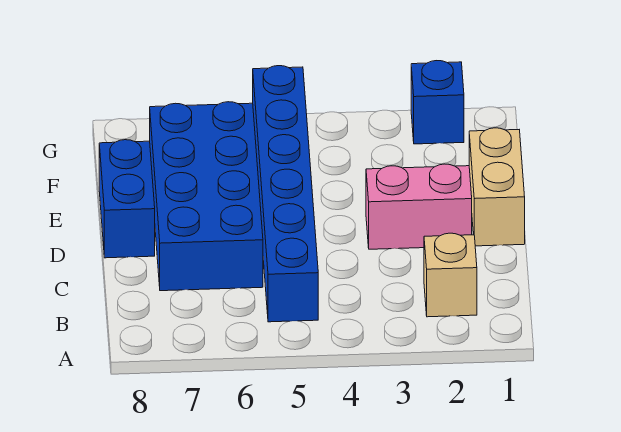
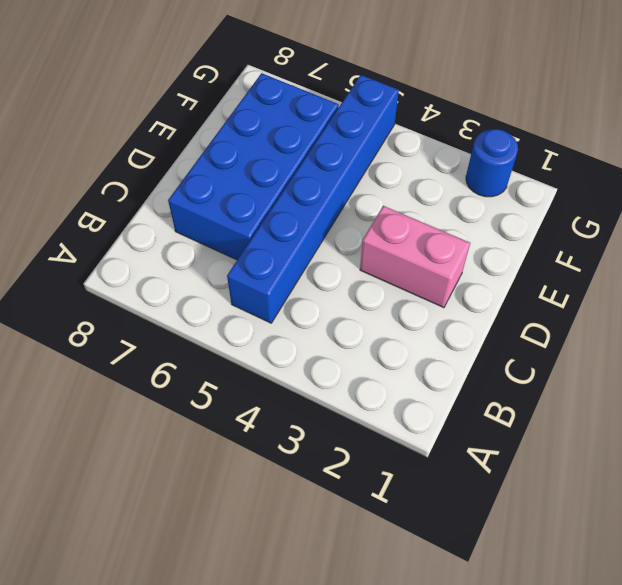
blue 1x1 round brick [466,129,518,197] -> blue 1x1 brick [411,61,464,144]
none -> tan 1x1 brick [424,233,477,317]
none -> tan 1x2 brick [469,128,525,246]

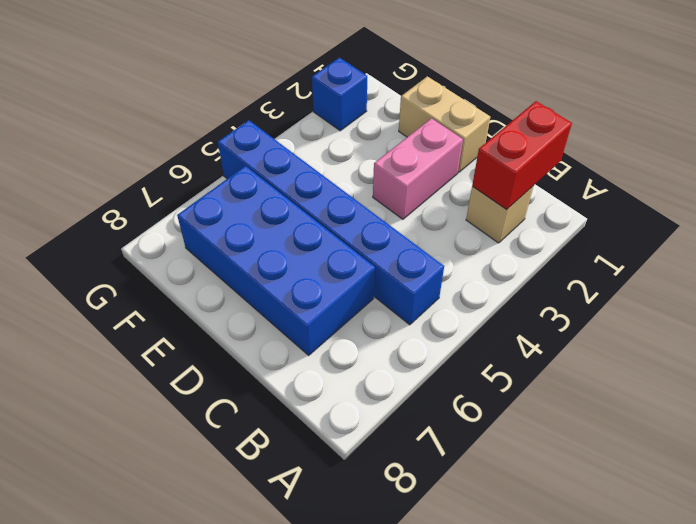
red 1x2 brick [472,101,572,210] -> none
none -> blue 1x2 brick [99,140,155,258]

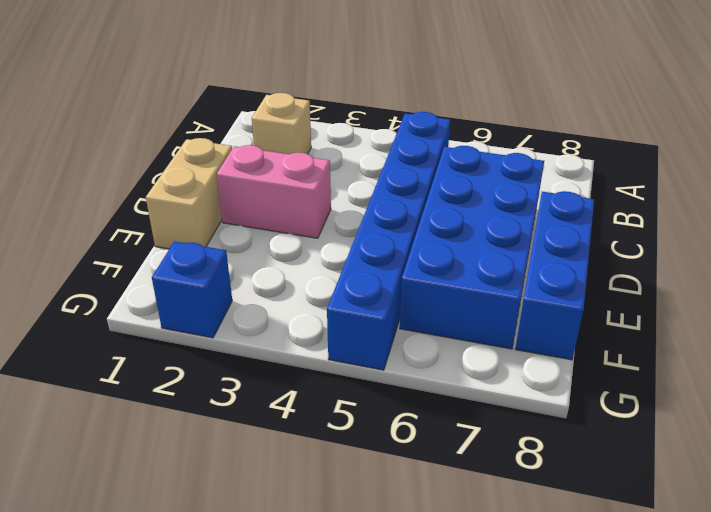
blue 1x3 brick [515,191,594,360] -> blue 1x2 brick [99,140,155,258]

